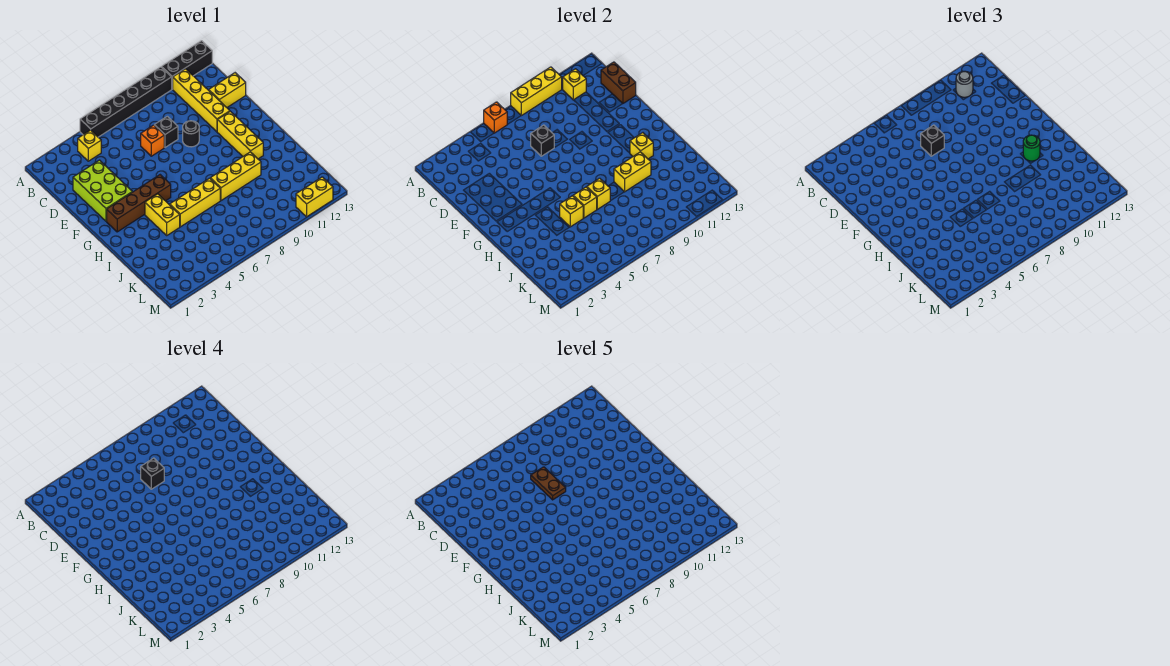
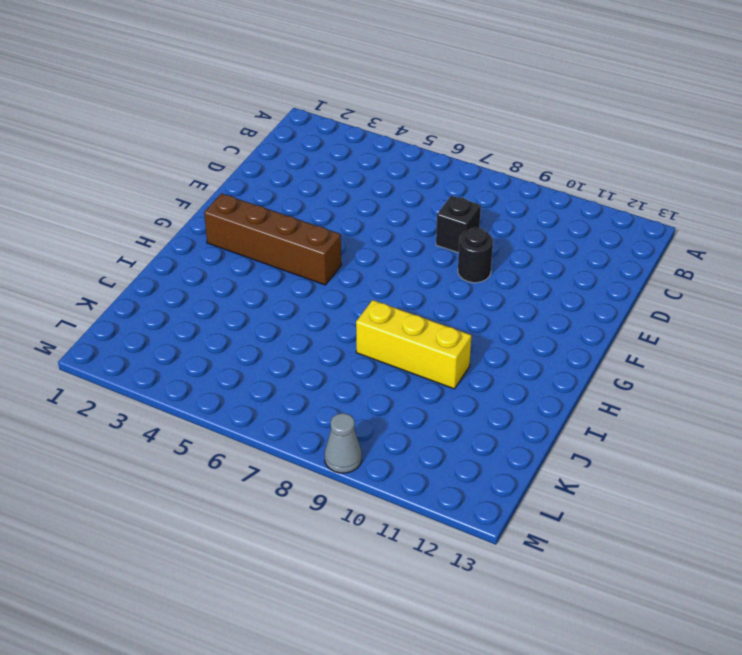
grey 1x1 cone [325,413,362,473] -> none
none -> black 1x6 brick [80,67,172,137]
none -> black 1x3 brick [162,41,212,89]
none -> yellow 1x1 brick [78,130,101,161]
none -> yellow 1x4 brick [173,69,230,132]

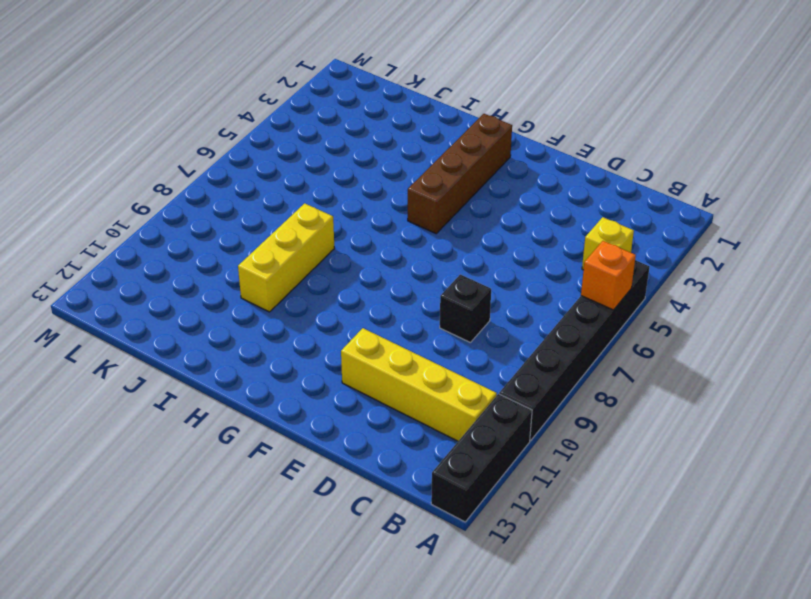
none -> lime 2x3 brick [73,160,132,221]
none -> orange 1x1 brick [141,125,164,156]
none -> yellow 1x2 brick [209,73,246,107]
none -> black 1x1 round brick [183,121,199,147]

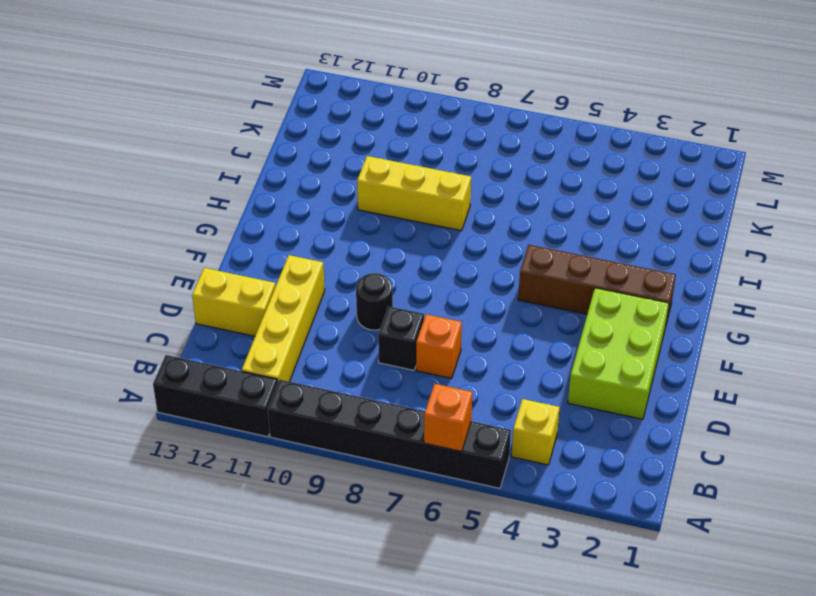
none -> yellow 1x3 brick [217,111,263,159]
none -> yellow 1x2 brick [145,194,180,235]
none -> yellow 1x3 brick [170,178,220,227]
none -> yellow 1x2 brick [296,177,333,217]

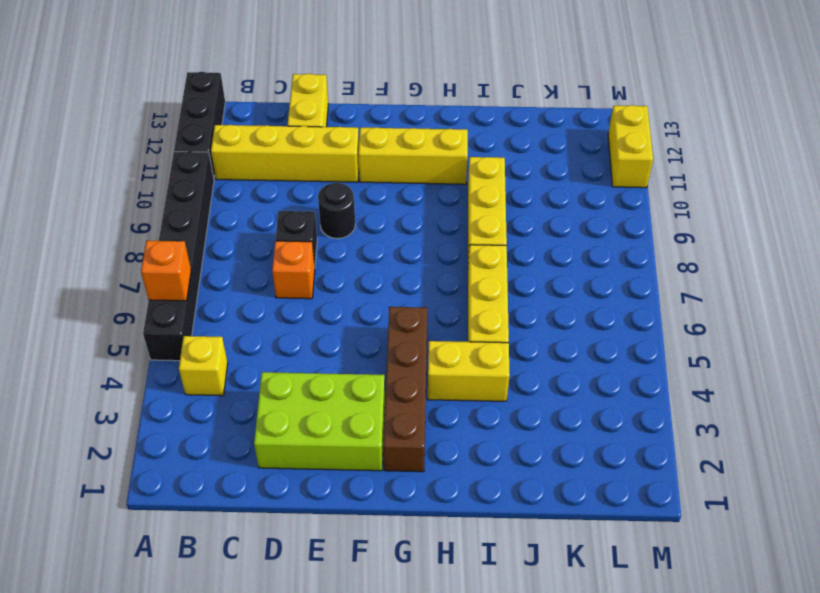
none -> yellow 1x3 brick [511,67,562,116]
none -> yellow 1x1 brick [563,69,586,100]
none -> brown 1x2 brick [601,62,636,103]
none -> black 1x1 brick [531,125,554,156]

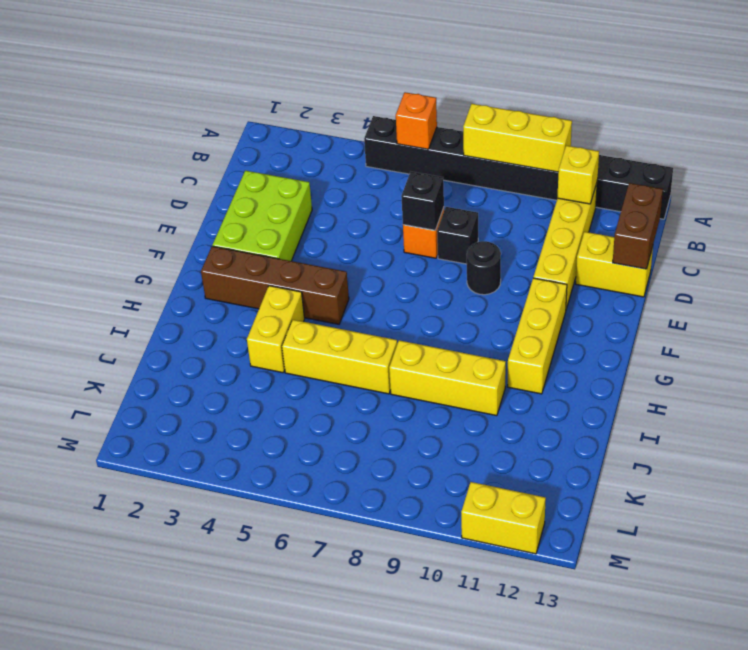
none -> yellow 1x1 brick [78,130,101,161]
none -> yellow 1x1 brick [630,133,653,159]
none -> yellow 1x1 brick [560,196,583,227]
none -> yellow 1x1 brick [573,187,597,218]

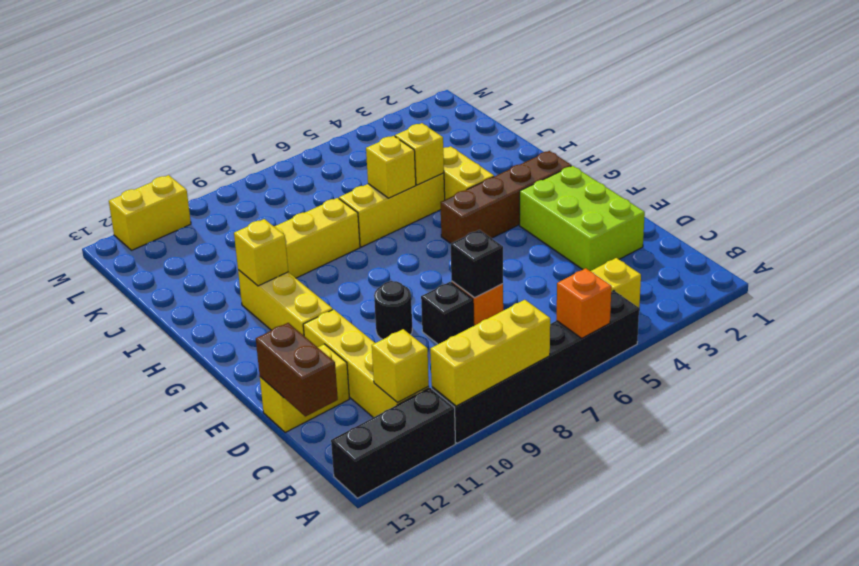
none -> yellow 1x1 brick [587,178,610,209]
none -> yellow 1x2 brick [614,152,651,192]
none -> grey 1x1 round brick [956,71,973,97]
none -> black 1x1 brick [921,125,944,156]

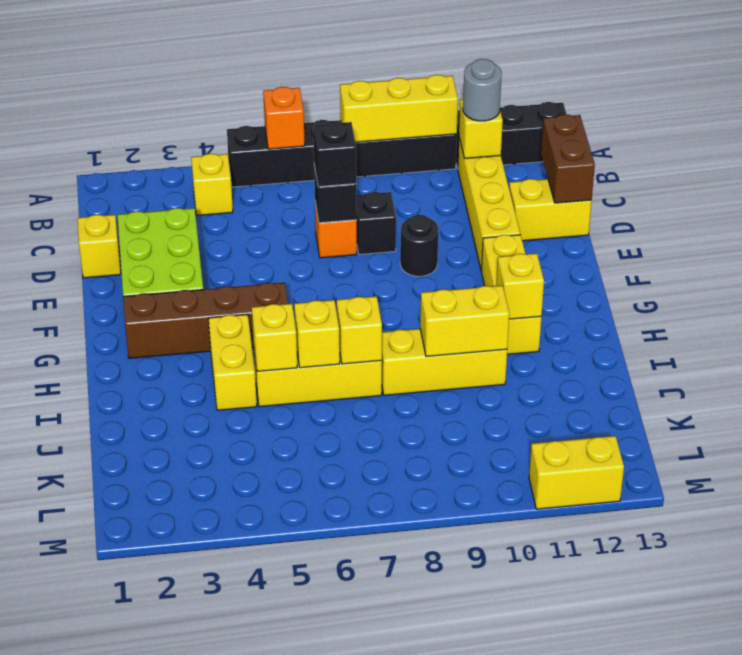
yellow 1x1 brick [78,215,121,278] -> none
none -> green 1x1 round brick [1023,135,1040,161]
none -> black 1x1 brick [141,458,164,489]
none -> brown 1x2 plate [531,467,566,500]

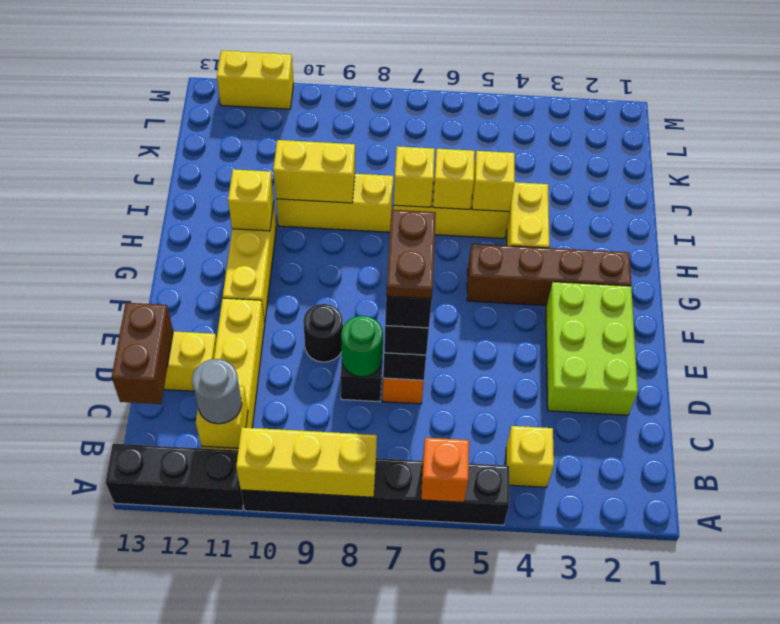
green 1x1 round brick [341,316,383,377] -> green 1x1 round brick moved to [1023,135,1040,161]

